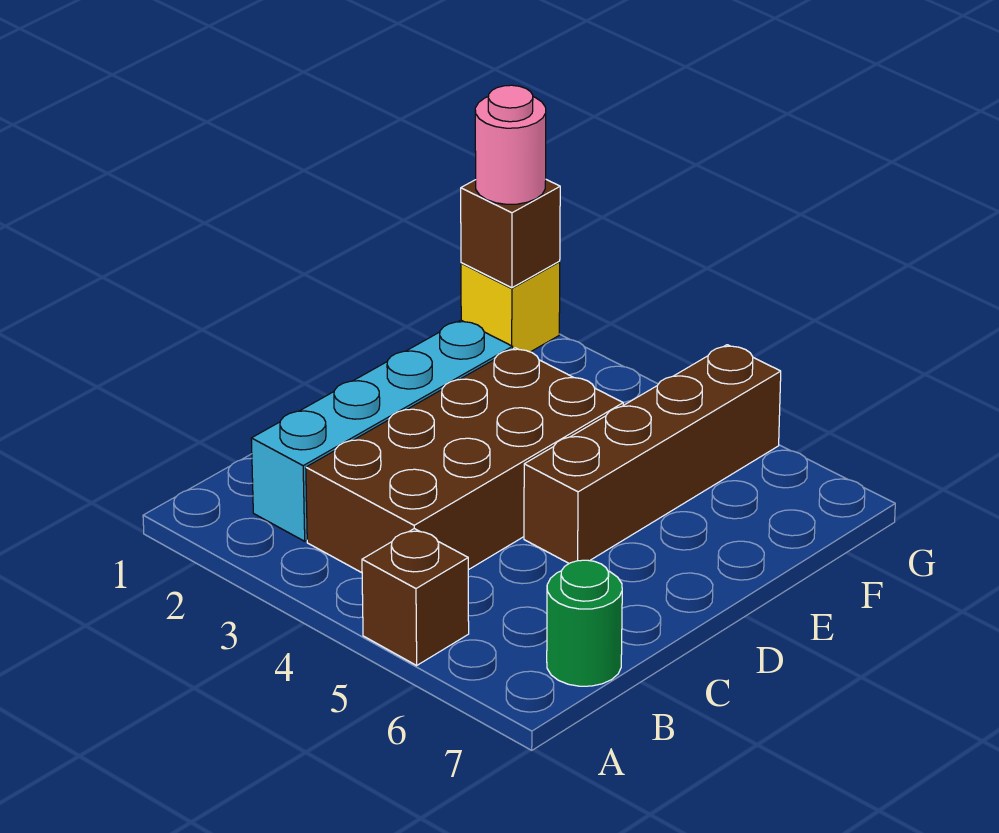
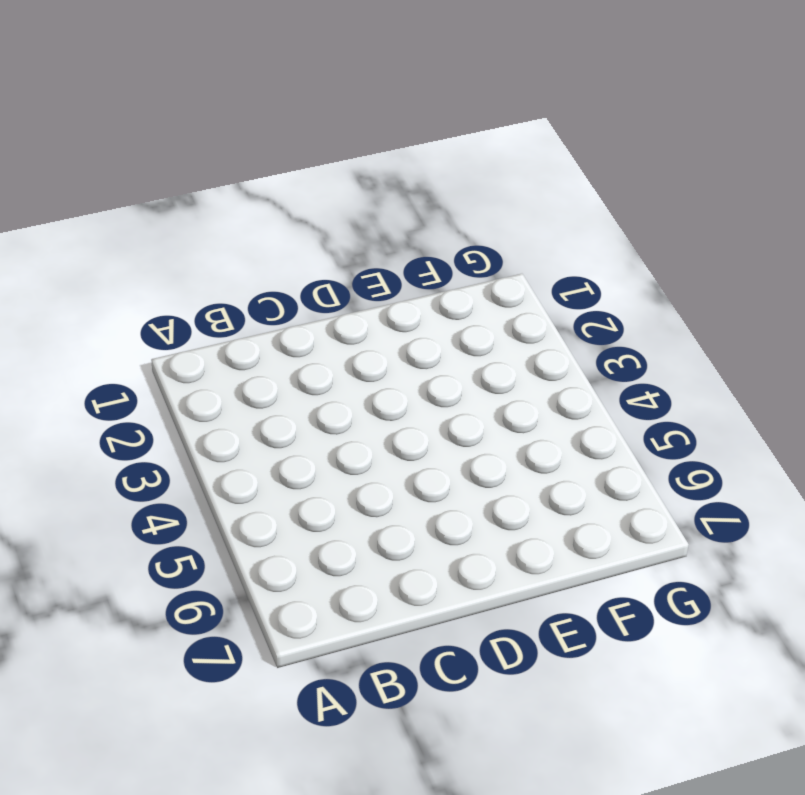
none -> brown 1x1 brick [362,529,469,665]
none -> cyan 1x4 brick [251,320,513,541]

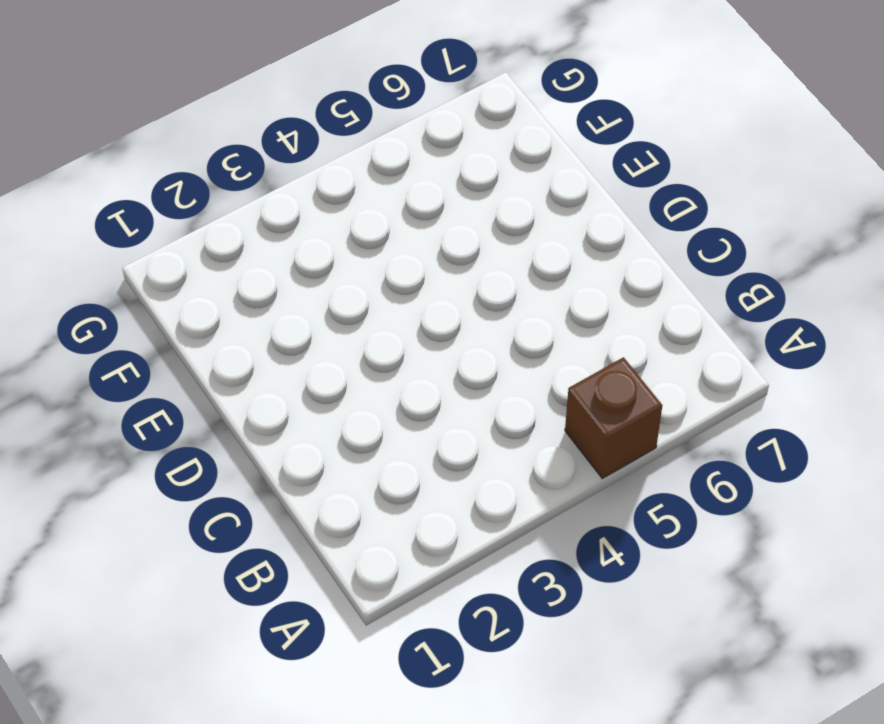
none -> cyan 1x4 brick [251,320,513,541]
none -> brown 2x4 brick [306,348,623,573]

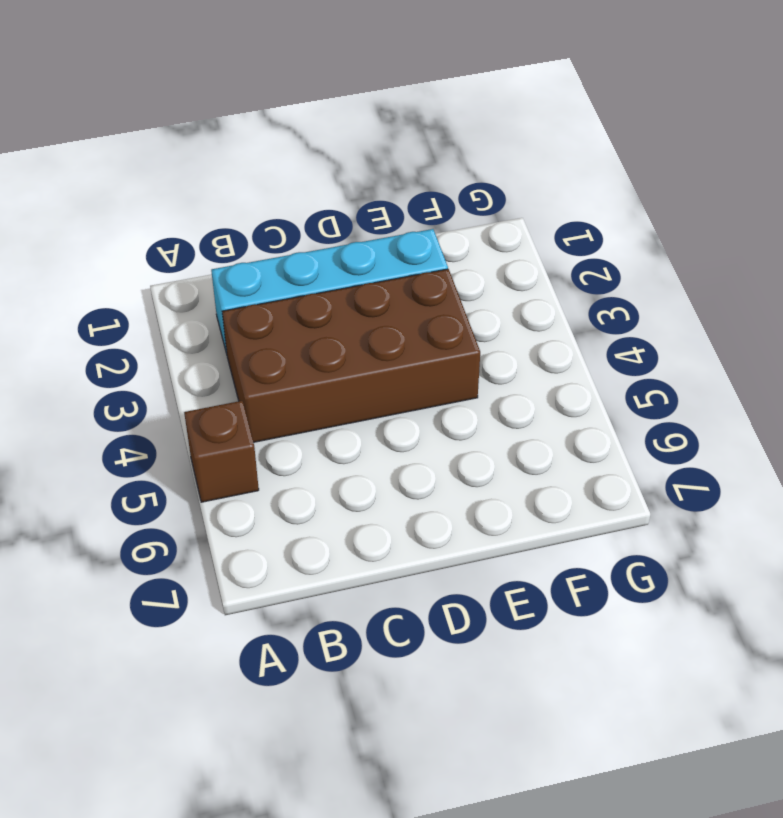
none -> green 1x1 round brick [547,560,622,686]
none -> brown 1x4 brick [524,345,781,563]

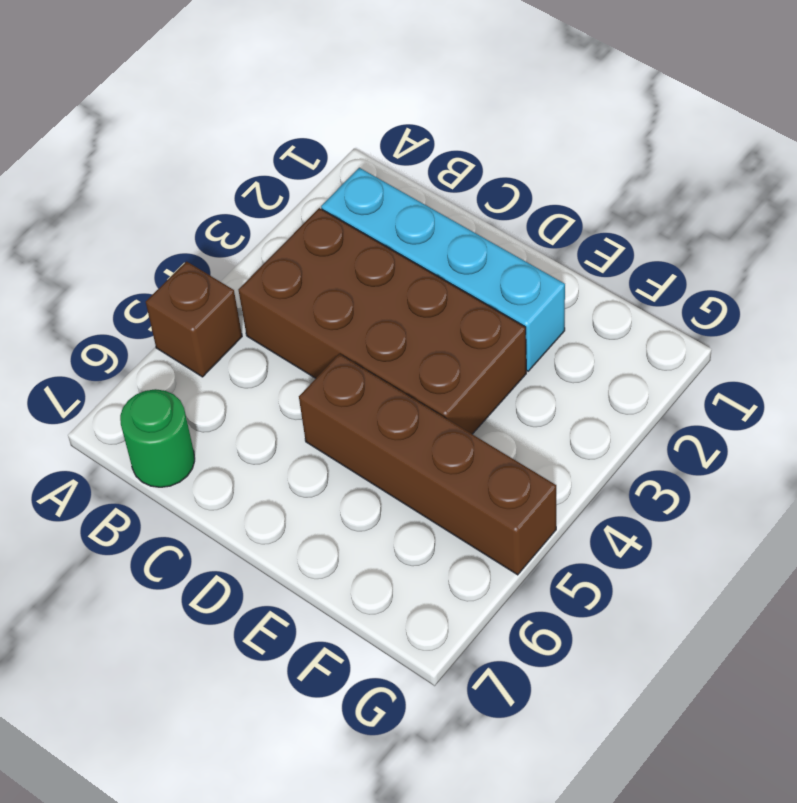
none -> yellow 1x1 brick [461,262,560,352]
none -> brown 1x1 brick [461,180,560,288]

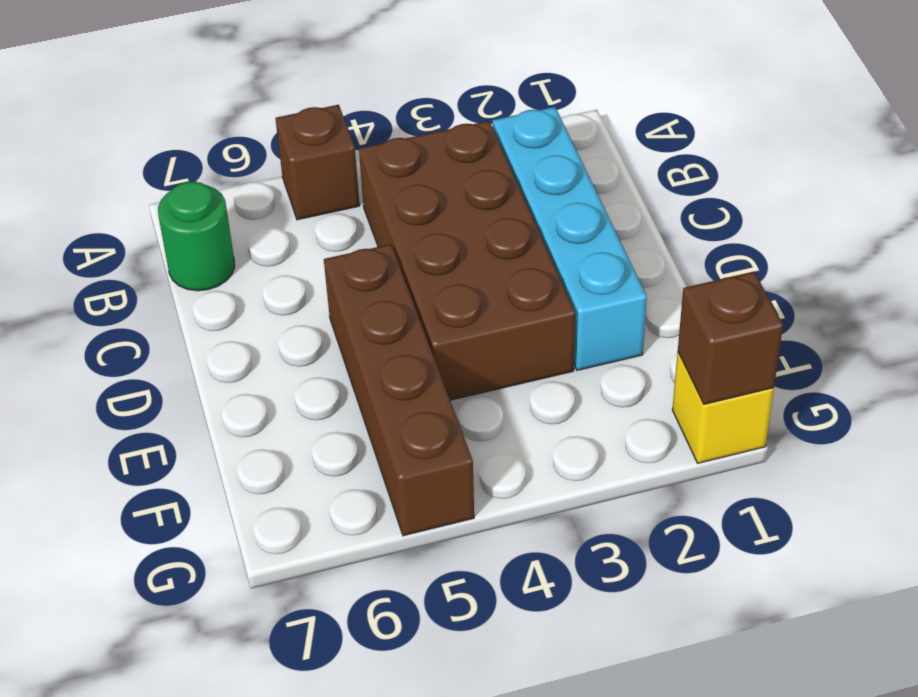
none -> pink 1x1 round brick [475,85,546,204]

